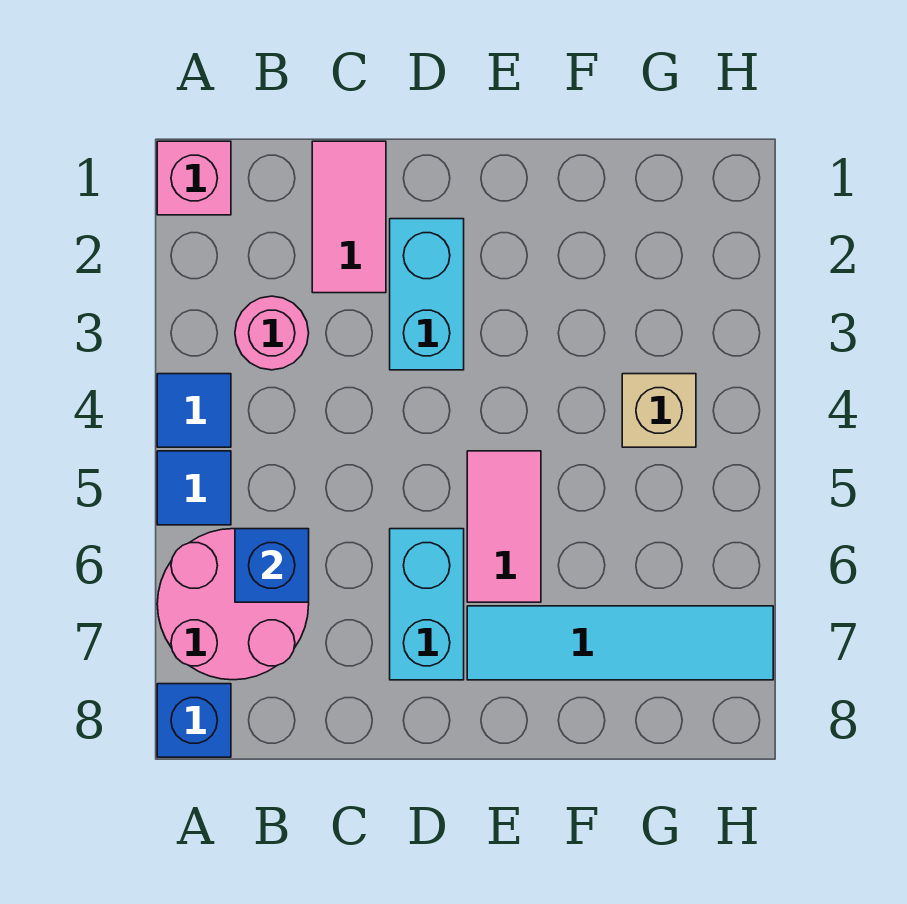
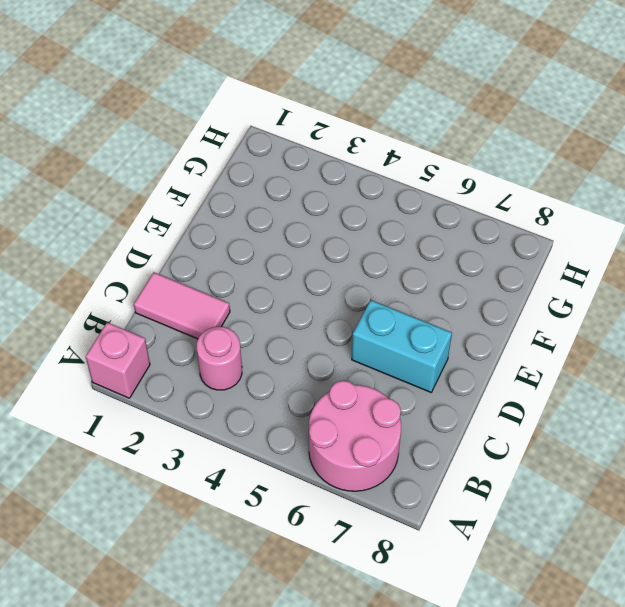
none -> blue 1x1 tile [157,374,231,447]
none -> blue 1x1 tile [157,451,231,525]
none -> blue 1x1 brick [157,684,231,757]

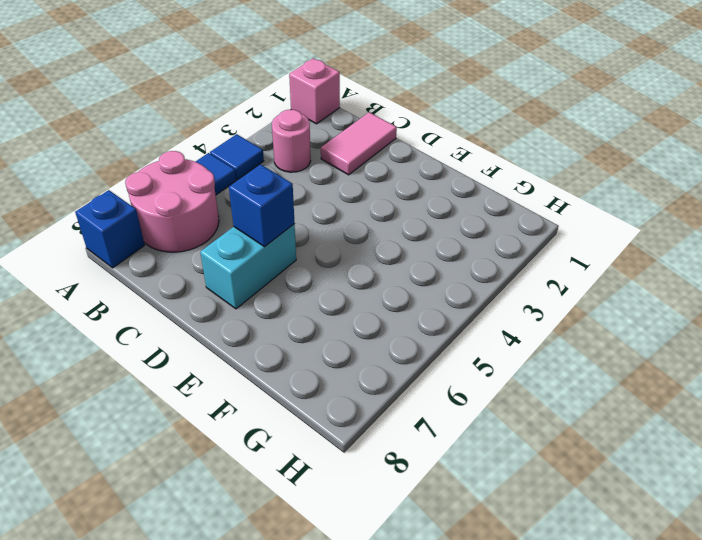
blue 1x1 brick [229,164,295,247] -> blue 1x1 brick moved to [235,529,309,602]
none -> cyan 1x2 brick [390,219,464,370]
none -> pink 1x2 tile [467,451,541,602]
none -> cyan 1x4 tile [467,606,773,680]

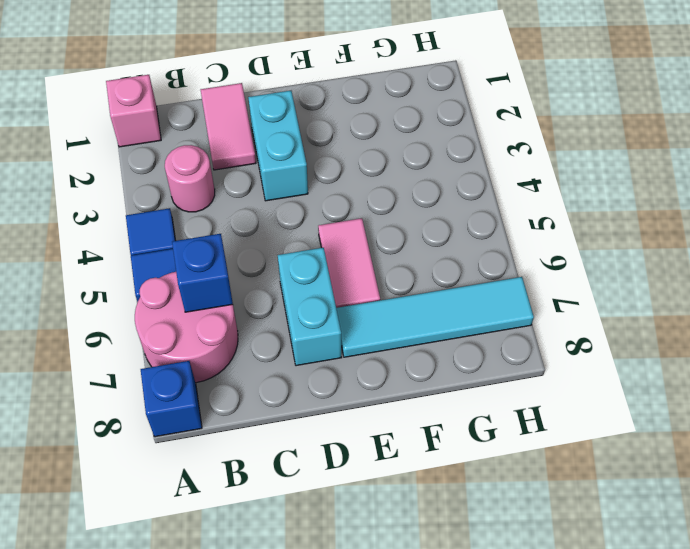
none -> tan 1x1 brick [622,374,696,447]

